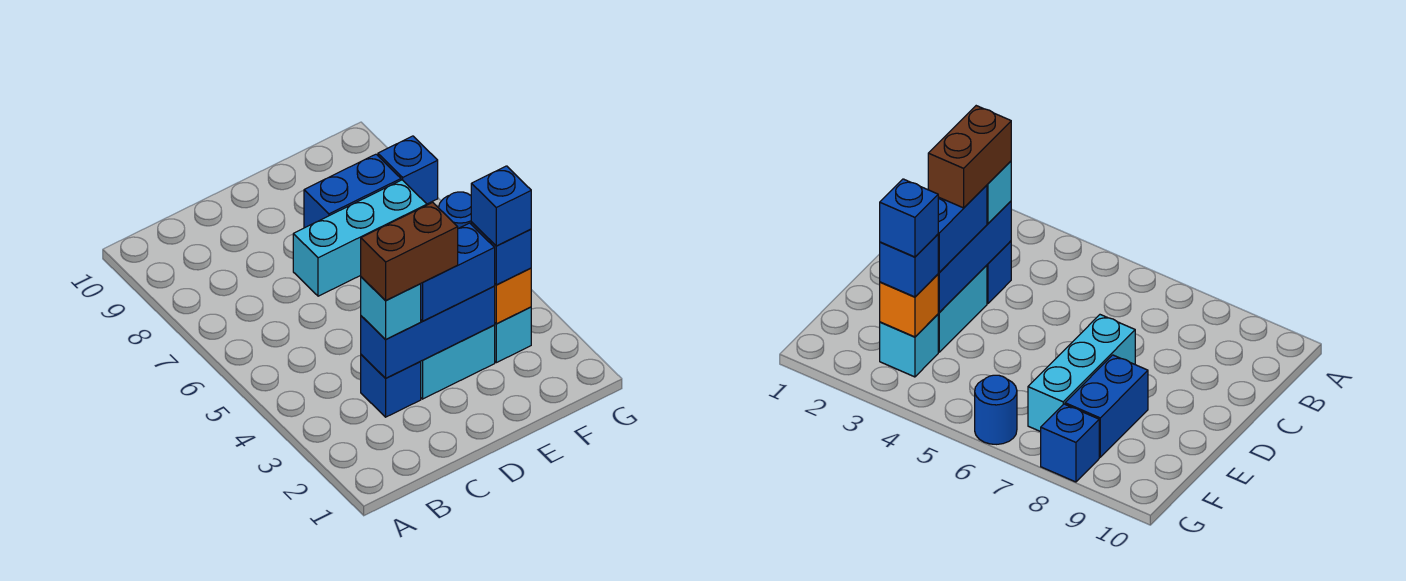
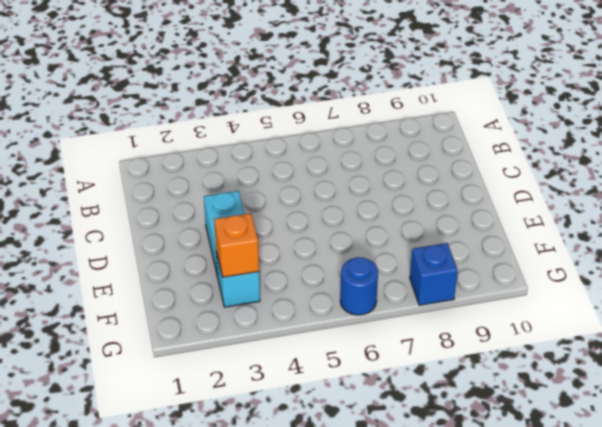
none -> blue 1x1 brick [361,355,421,417]
none -> cyan 1x3 brick [293,180,427,296]
none -> blue 1x2 brick [304,154,401,228]

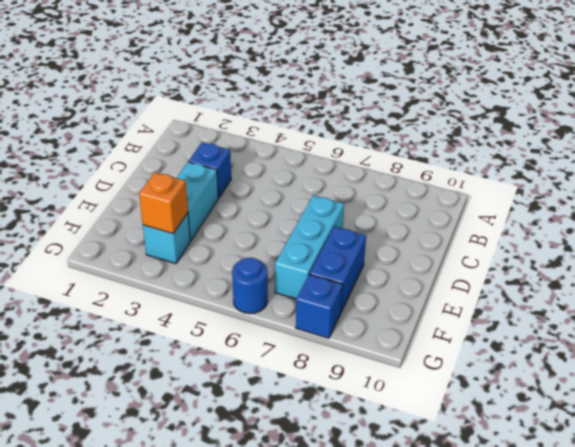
none -> blue 1x3 brick [361,286,495,378]
none -> cyan 1x1 brick [361,277,421,339]
none -> blue 1x2 brick [421,223,495,321]

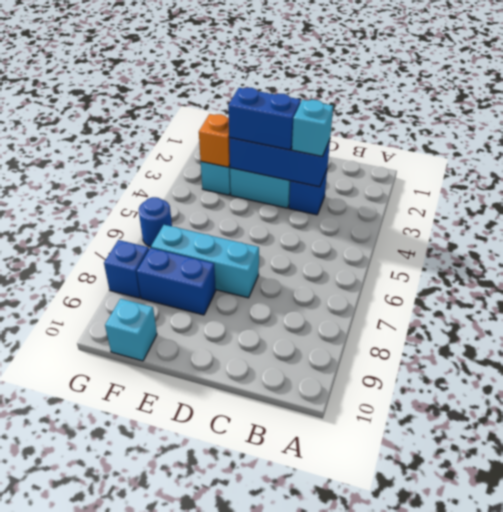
cyan 1x1 brick [105,299,157,361] -> none
none -> blue 1x1 brick [471,222,531,285]
none -> brown 1x2 brick [361,202,458,301]
none -> blue 1x1 brick [471,166,531,246]

